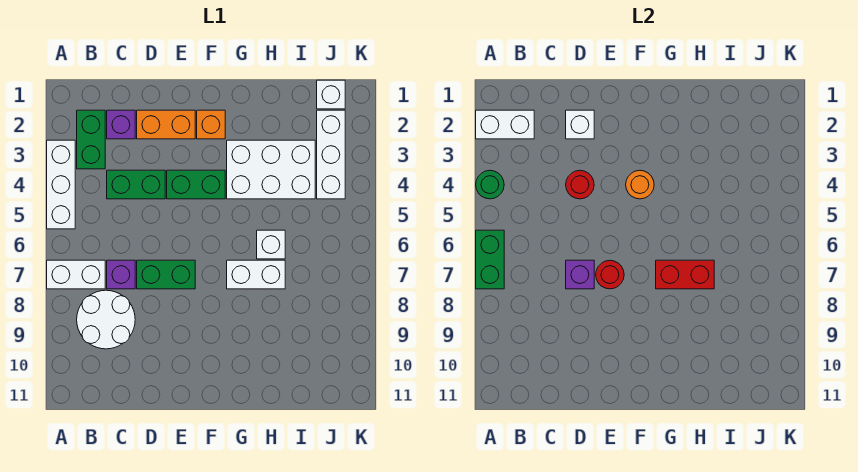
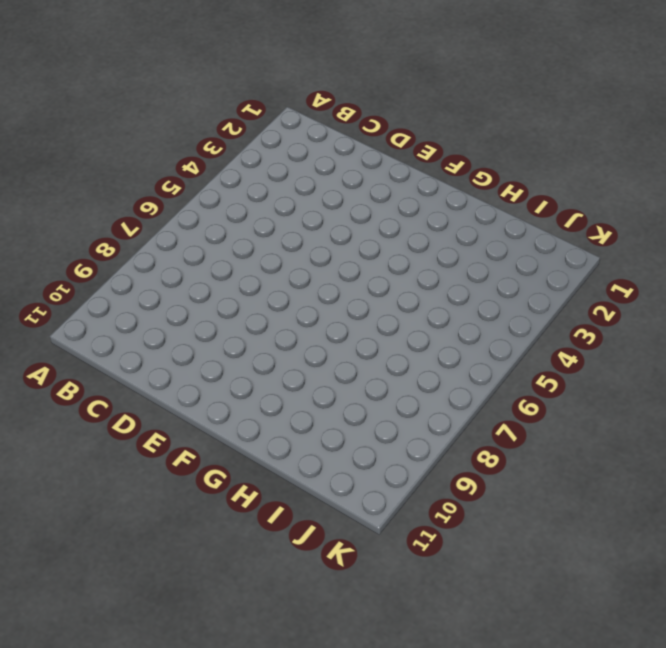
none -> white 1x3 brick [47,140,75,229]
none -> white 1x2 brick [47,260,105,289]
none -> green 1x2 brick [77,110,105,169]

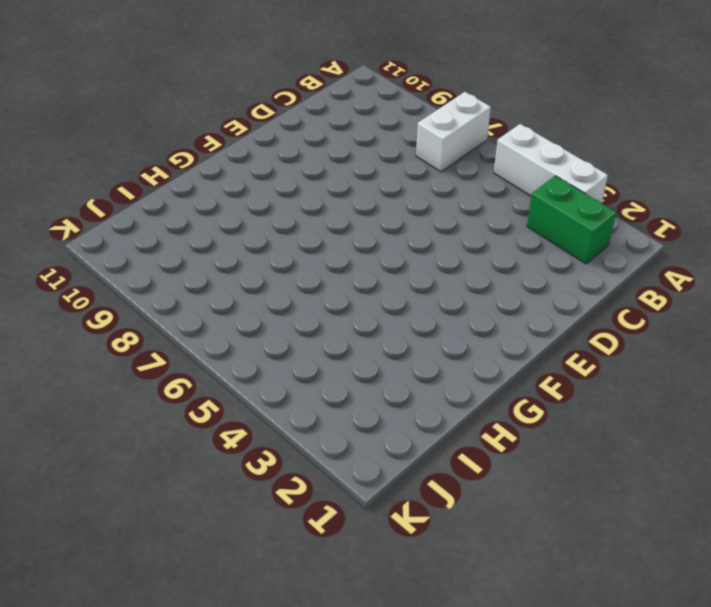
none -> white 2x2 round brick [77,290,135,349]
none -> purple 1x1 brick [107,110,135,139]
none -> green 1x2 brick [107,170,165,199]

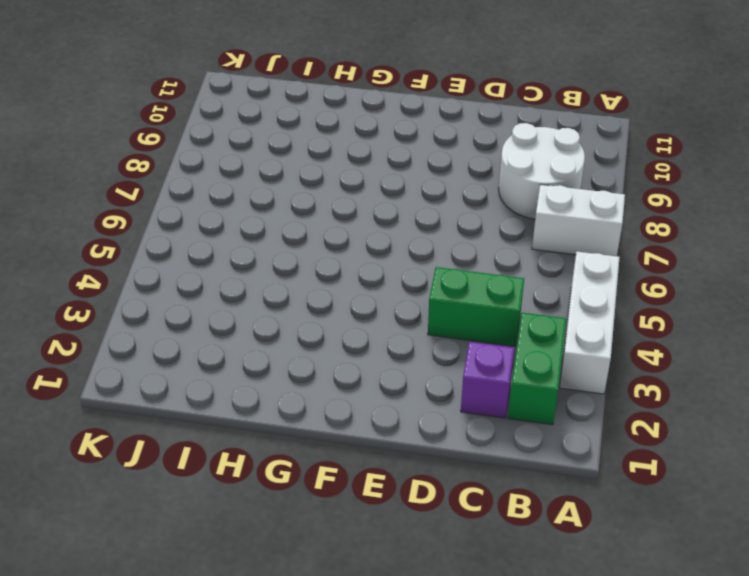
none -> purple 1x1 brick [107,260,135,289]
none -> orange 1x2 brick [137,110,195,139]
none -> green 1x2 brick [137,260,195,289]

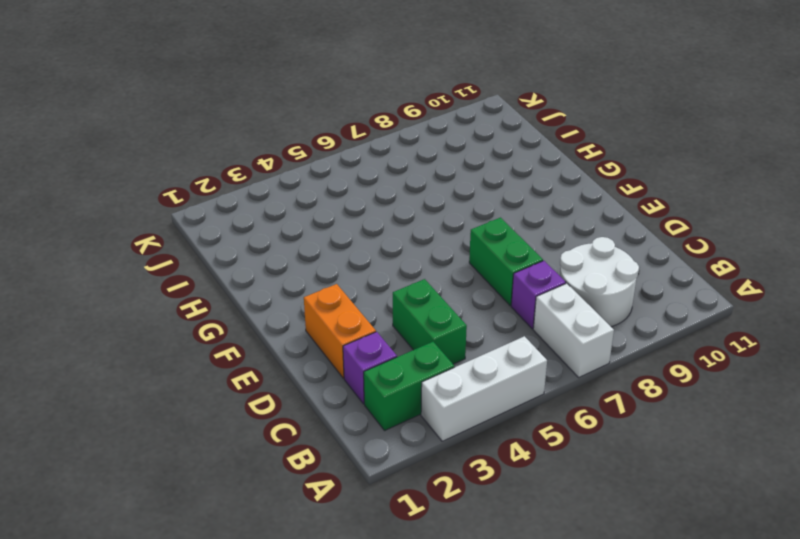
none -> green 1x2 brick [167,170,225,199]
none -> orange 1x1 brick [197,110,225,139]
none -> white 2x3 brick [227,140,315,199]

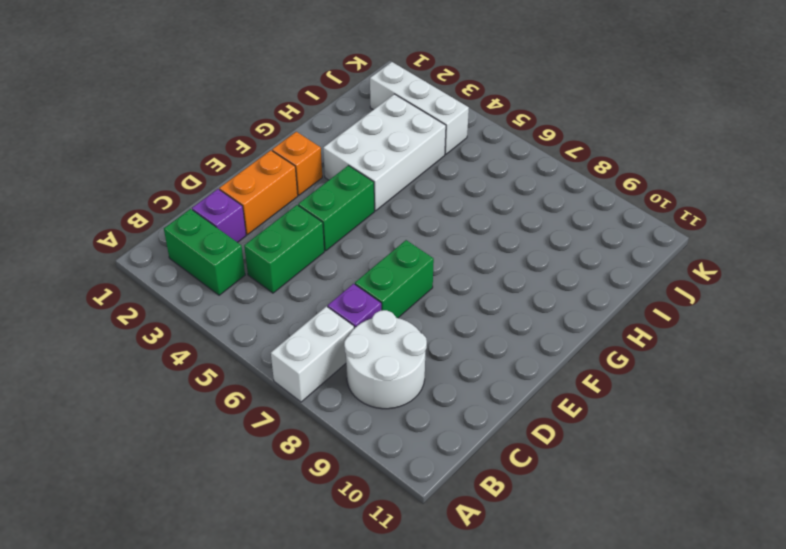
none -> white 1x3 brick [47,140,75,229]
none -> white 1x2 brick [227,260,285,289]
none -> white 1x1 brick [257,230,285,259]

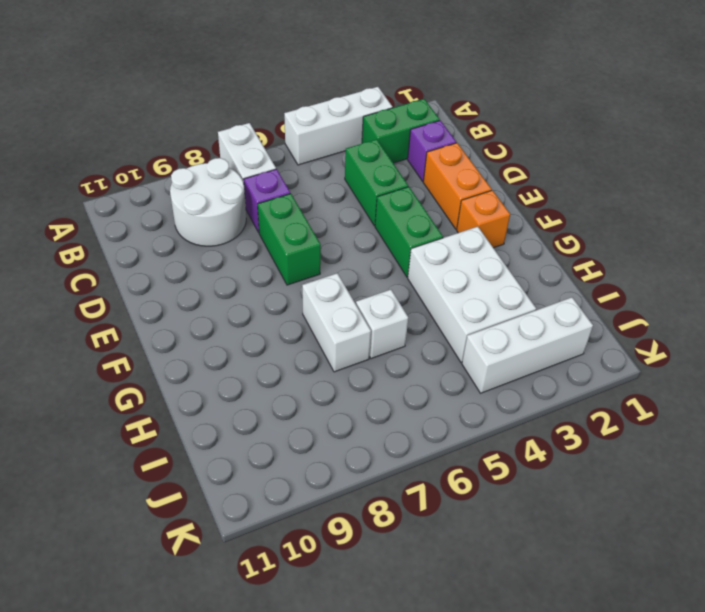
none -> white 1x1 brick [317,80,345,109]
none -> white 1x2 brick [476,110,534,139]
none -> green 1x1 round brick [476,170,504,199]

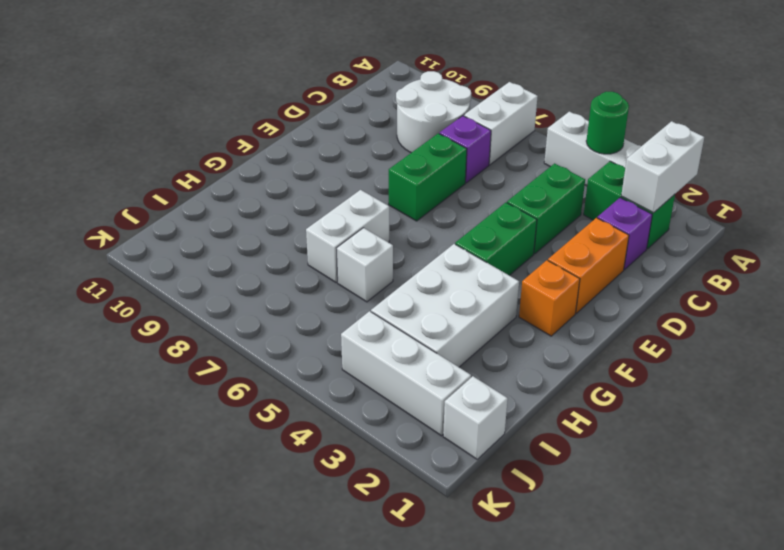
none -> green 1x2 brick [476,230,504,289]
none -> white 1x1 brick [566,110,594,139]
none -> red 1x1 round brick [566,170,594,199]

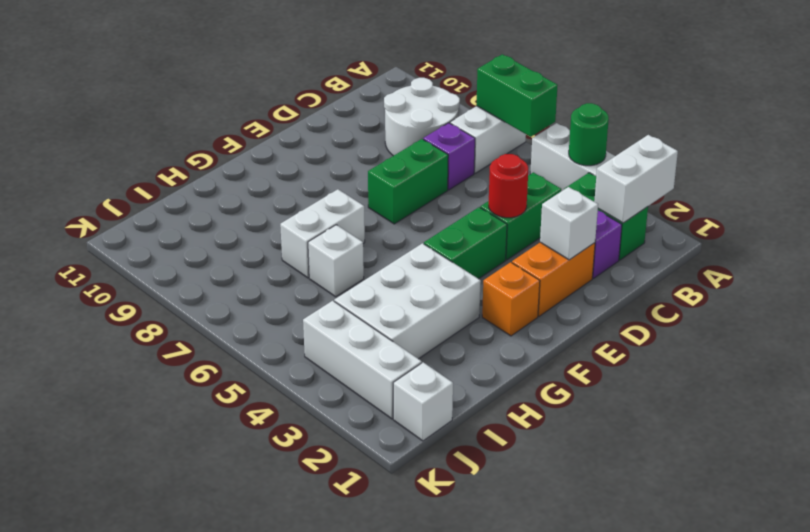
none -> purple 1x1 brick [566,260,594,289]
none -> red 1x1 round brick [596,260,624,289]
none -> orange 1x1 round brick [626,170,654,199]

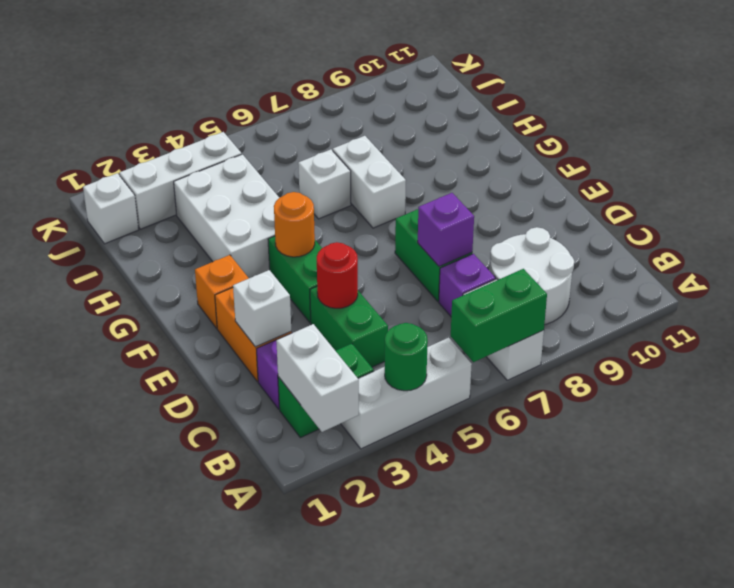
none -> red 1x1 round brick [596,260,624,289]
none -> red 1x2 brick [656,260,714,289]

